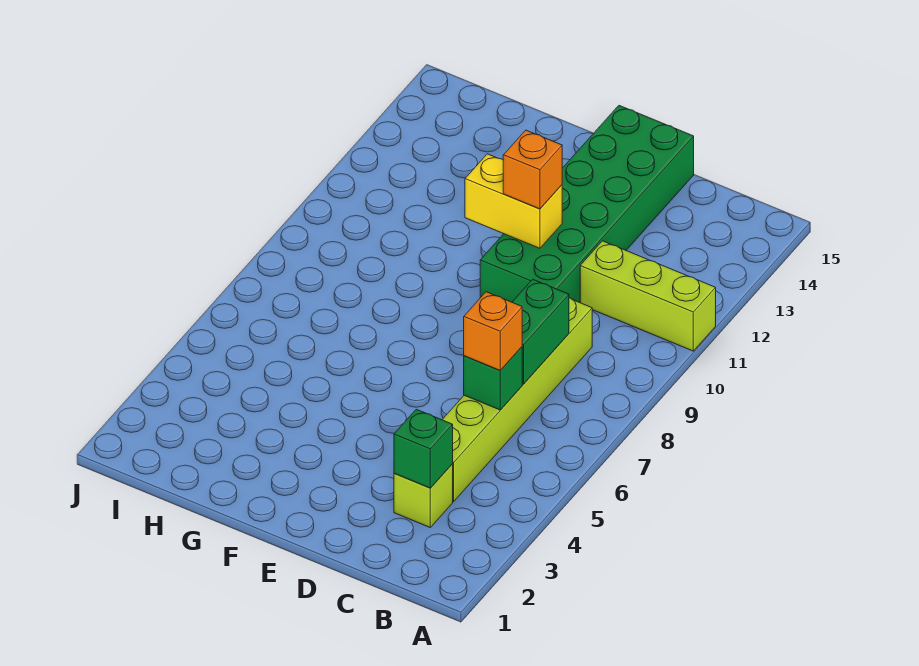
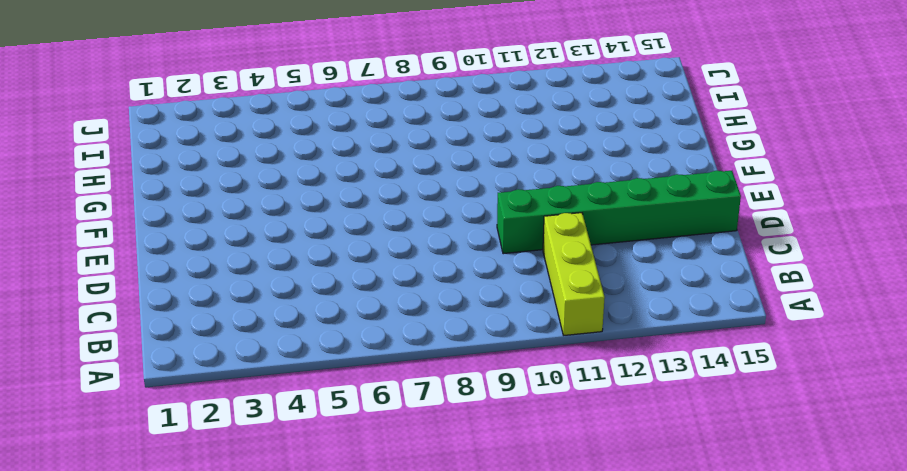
green 1x6 brick [497,171,741,254] -> green 2x6 brick [480,106,694,303]
none -> lime 1x1 brick [394,464,453,527]
none -> lime 1x6 brick [442,298,592,502]

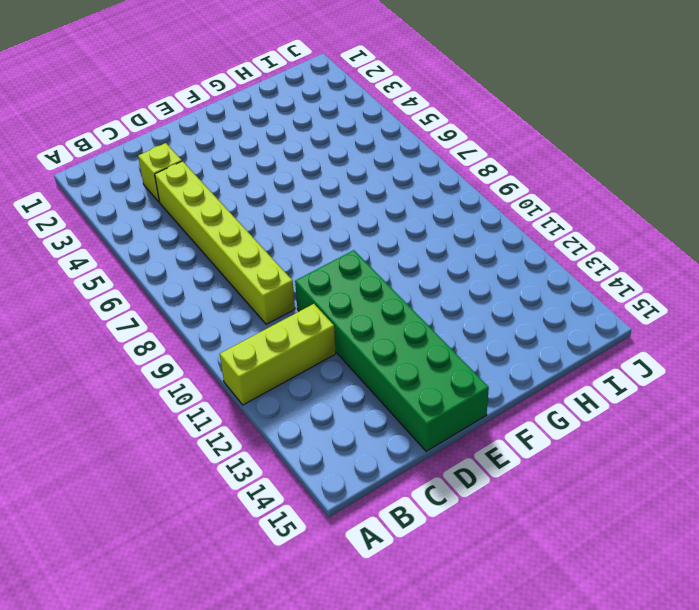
none -> green 1x1 brick [394,409,453,488]
none -> green 1x1 brick [464,347,522,410]

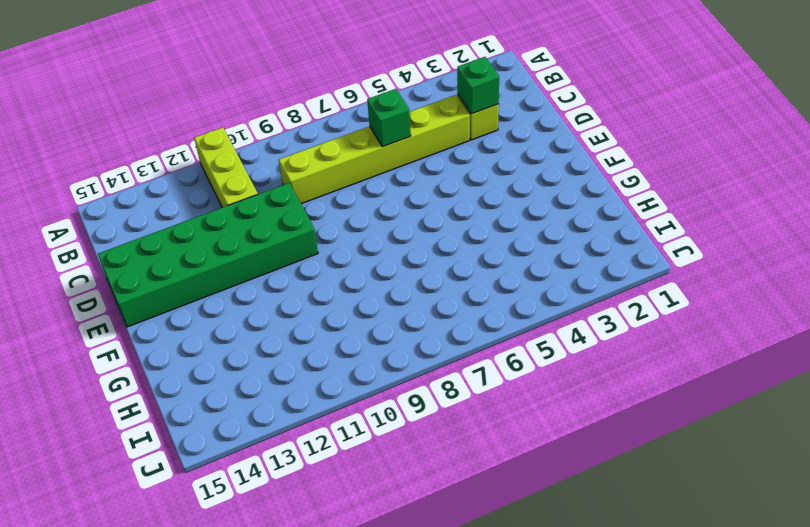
none -> green 1x2 brick [512,279,569,384]
none -> yellow 1x2 brick [465,154,562,248]

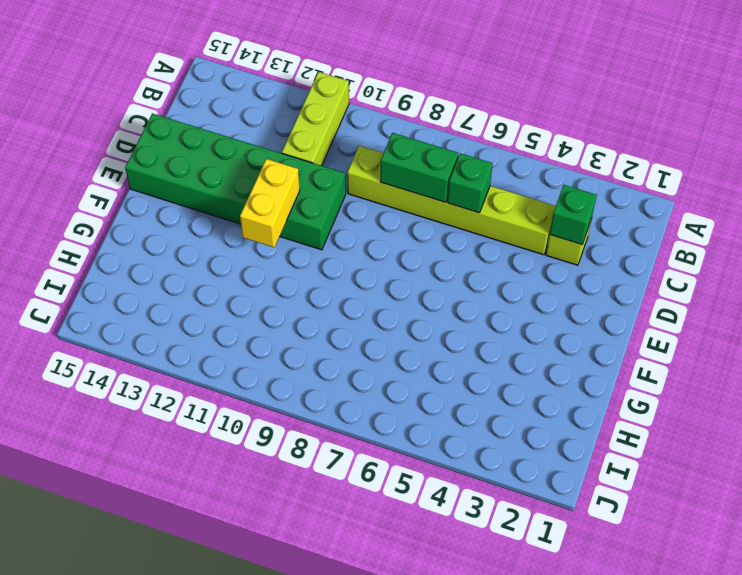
none -> orange 1x1 brick [464,292,522,370]
none -> orange 1x1 brick [503,130,562,209]

